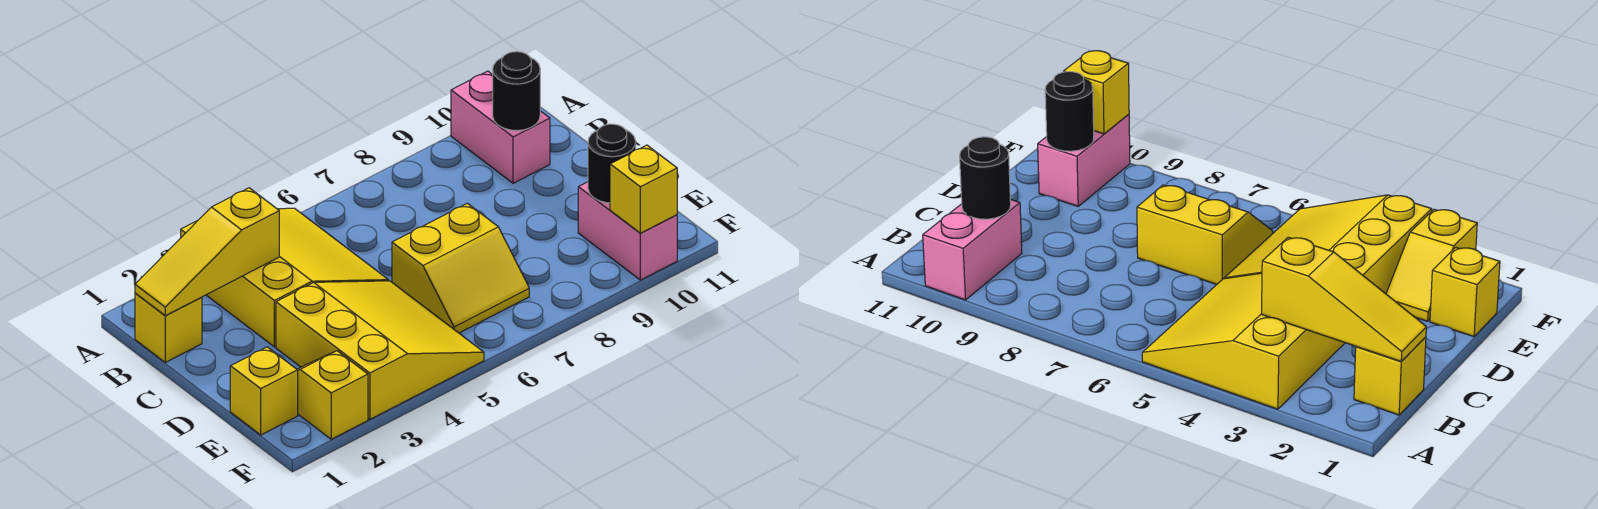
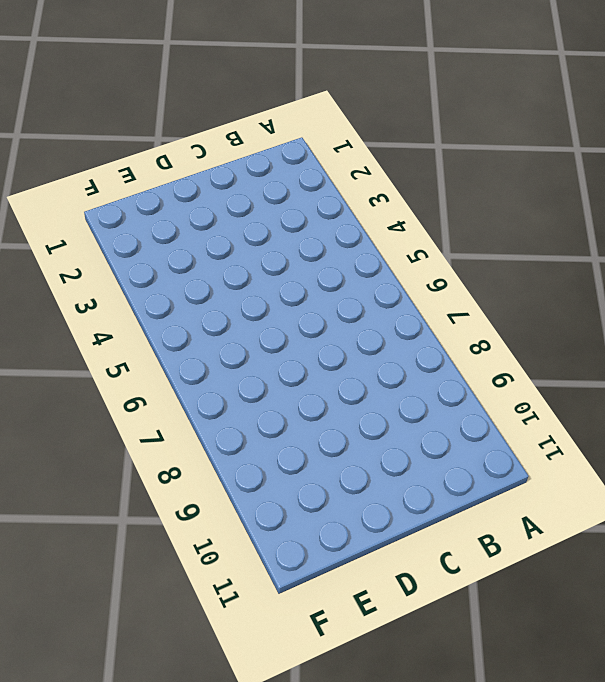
none -> yellow 3x3 slope [181,208,389,347]
none -> pink 1x2 brick [451,71,550,183]
none -> yellow 1x1 brick [135,293,202,362]

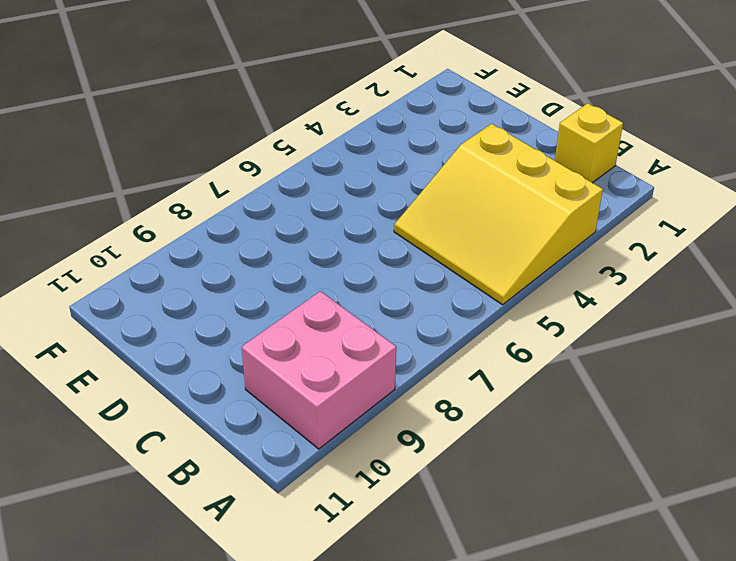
pink 2x2 brick [242,291,396,449] -> pink 1x2 brick [451,71,550,183]
none -> yellow 3x3 slope [276,281,484,419]
none -> yellow 2x2 slope [392,203,529,333]
none -> yellow 1x1 brick [230,347,298,435]

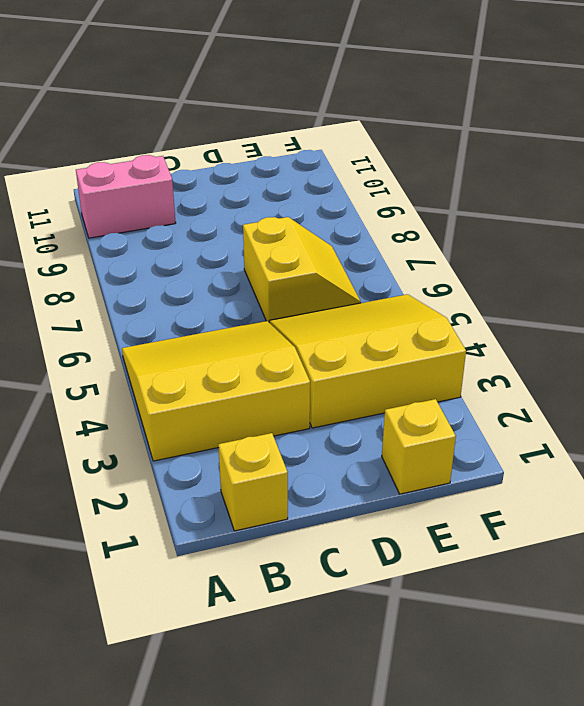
none -> yellow 1x2 slope [297,351,368,439]
none -> pink 1x2 brick [578,182,677,280]
none -> yellow 1x3 slope [135,188,279,316]

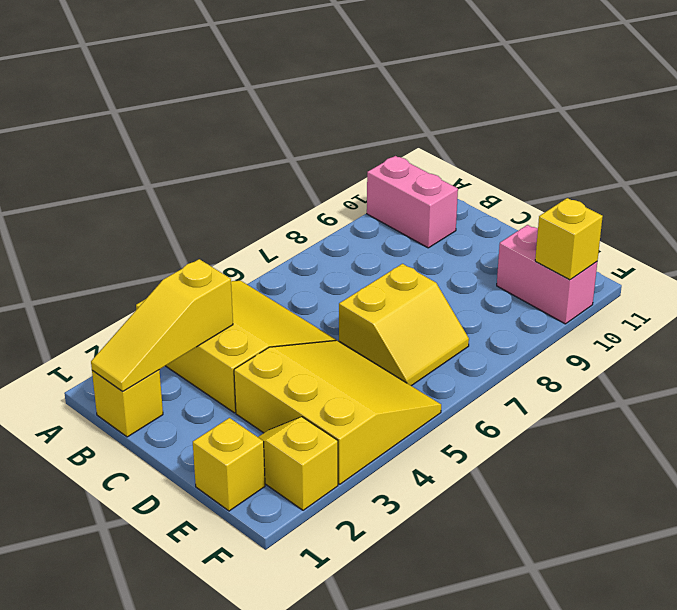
none -> black 1x1 round brick [493,52,540,131]
none -> black 1x1 round brick [588,124,636,203]

